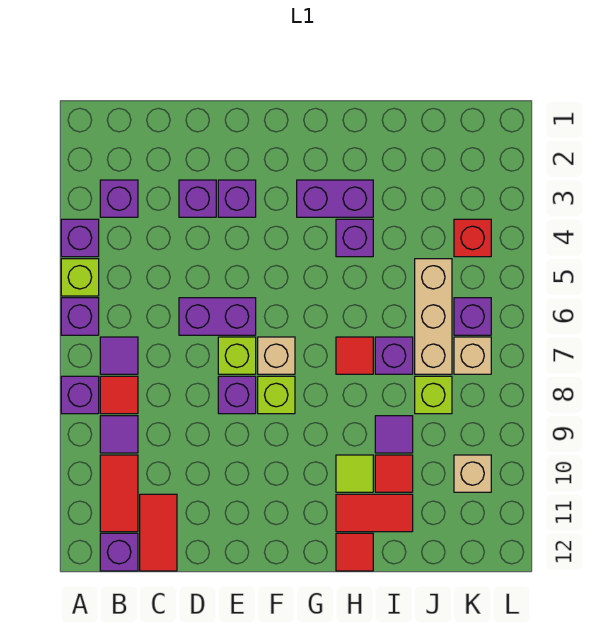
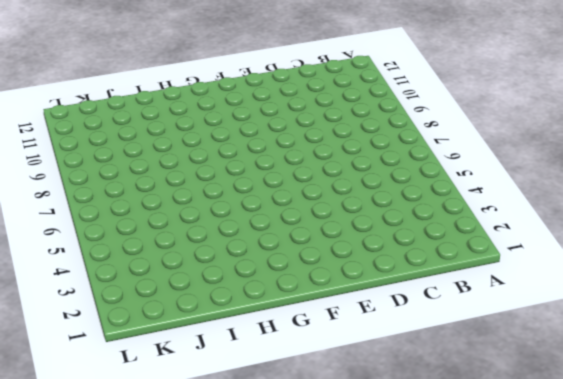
none -> purple 1x1 brick [61,219,99,257]
none -> lime 1x1 brick [61,259,99,296]
none -> purple 1x1 brick [61,298,99,335]
none -> purple 1x1 brick [61,376,99,414]

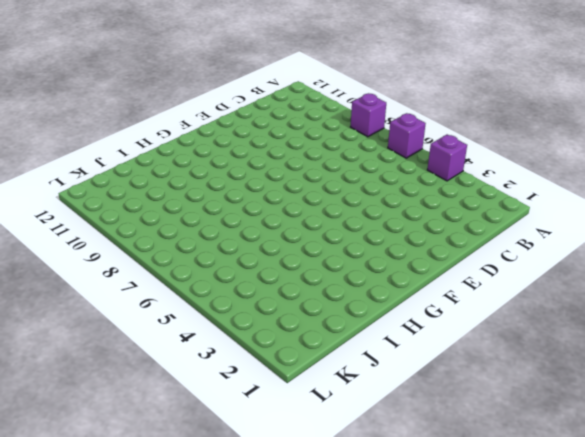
none -> lime 1x1 brick [61,259,99,296]
none -> purple 1x1 brick [100,180,138,217]
none -> purple 1x1 tile [100,337,138,374]
none -> red 1x1 tile [100,376,138,414]

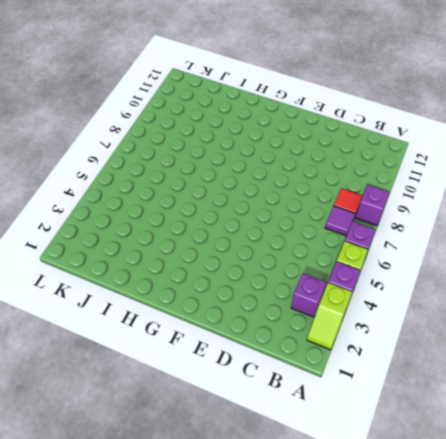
lime 1x2 slope [307,283,352,350] -> none
none -> purple 1x1 tile [100,416,138,453]
none -> red 1x2 tile [100,455,138,532]
none -> purple 1x1 brick [100,533,138,571]
none -> red 1x2 tile [140,494,177,571]

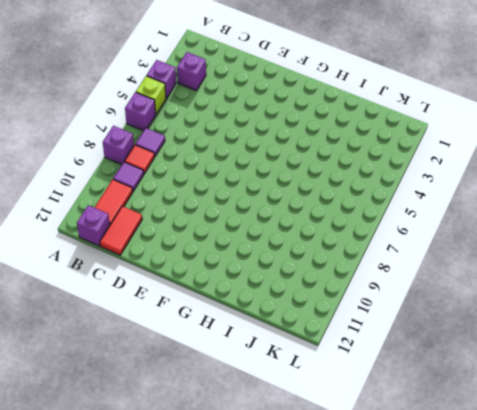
none -> purple 1x1 brick [179,180,216,217]
none -> purple 1x2 brick [179,298,256,335]
none -> purple 1x1 brick [218,180,256,217]
none -> lime 1x1 brick [218,337,256,374]

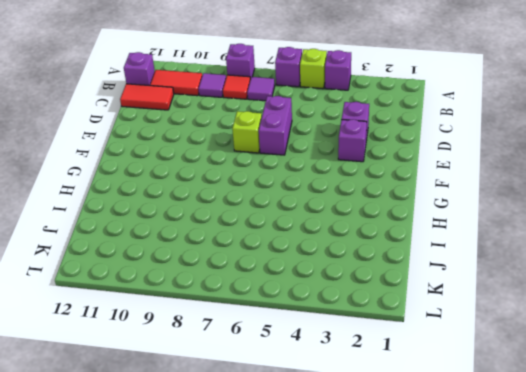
none -> purple 1x1 brick [100,180,138,217]
none -> purple 1x1 brick [218,376,256,414]
none -> tan 1x1 brick [258,337,295,374]
none -> lime 1x1 brick [258,376,295,414]

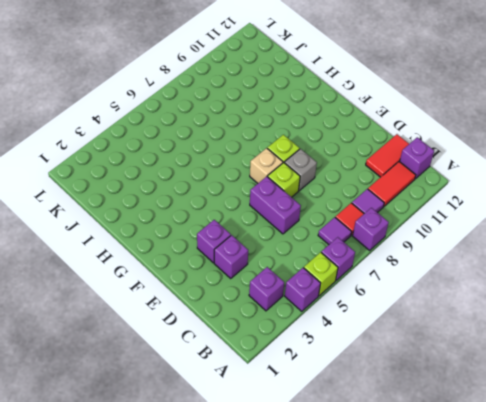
grey 1x1 brick [285,149,317,191] -> purple 1x1 brick [218,376,256,414]
none -> purple 1x2 brick [297,180,373,217]
none -> purple 1x1 brick [336,219,373,257]
none -> red 1x1 tile [336,337,373,374]
none -> lime 1x1 tile [336,455,373,492]

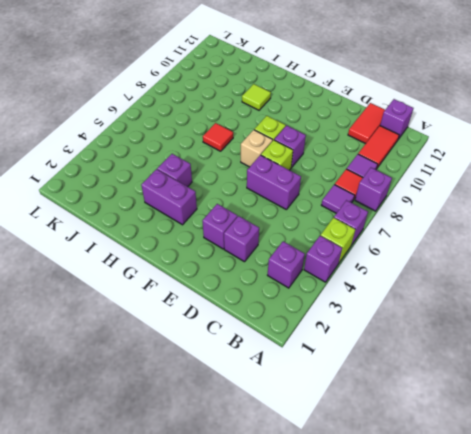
none -> red 1x2 tile [336,494,413,532]
none -> red 1x1 tile [336,533,373,571]
none -> purple 1x1 brick [375,337,413,374]
none -> purple 1x1 tile [375,416,413,453]

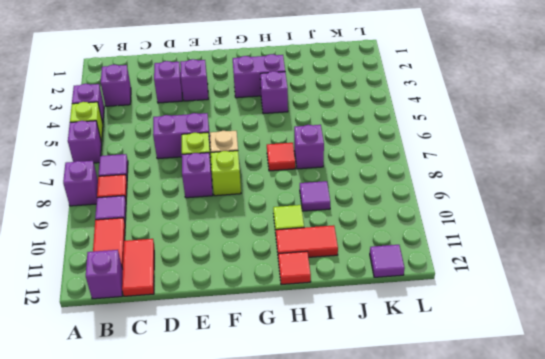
purple 1x1 tile [370,245,405,277] -> none
none -> red 1x1 tile [375,455,413,492]
none -> tan 1x3 brick [415,259,452,374]
none -> lime 1x1 brick [415,376,452,414]
none -> red 1x1 brick [454,219,491,257]

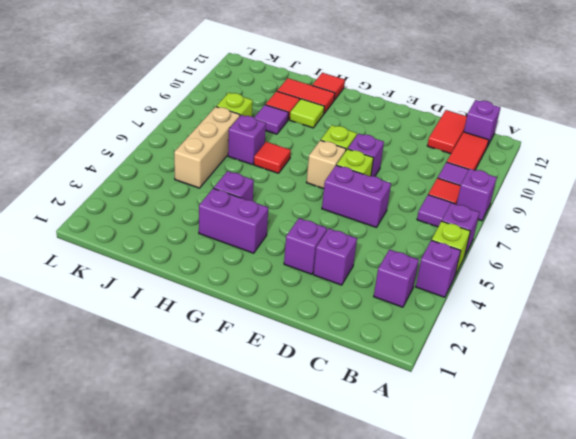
none -> red 1x1 brick [454,219,491,257]
none -> purple 1x1 brick [454,298,491,335]
none -> tan 1x1 brick [454,337,491,374]
none -> tan 1x1 brick [454,455,491,492]

